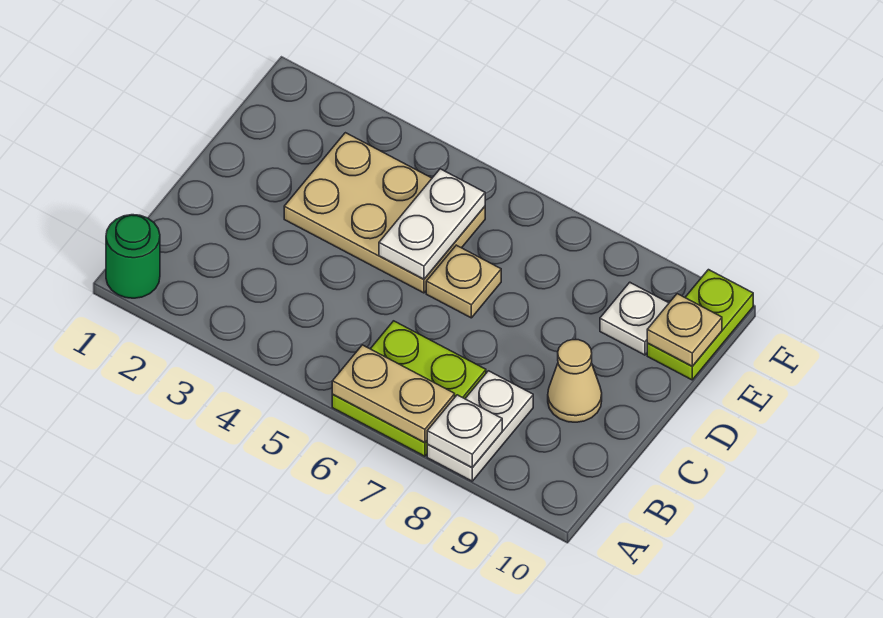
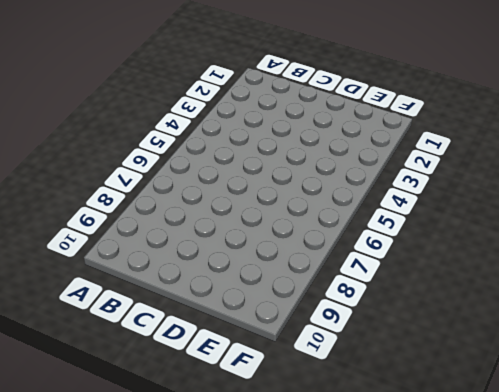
none -> green 1x1 round brick [106,215,160,298]
none -> lime 2x2 plate [332,321,486,456]
none -> white 1x2 plate [427,371,533,481]

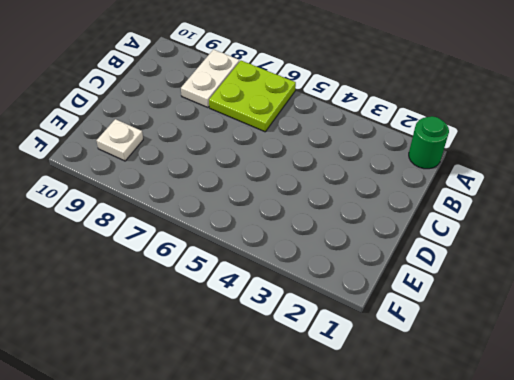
none -> tan 1x1 cone [548,340,602,422]
none -> tan 2x3 plate [284,133,485,293]
none -> tan 1x1 plate [426,245,501,318]

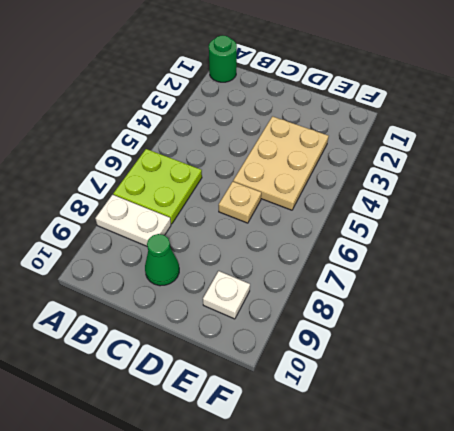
green 1x1 cone [145,234,179,286] -> tan 1x1 cone [548,340,602,422]
none -> lime 1x2 plate [647,270,753,380]
none -> tan 1x2 plate [332,345,455,443]
none -> white 1x1 plate [427,395,502,468]

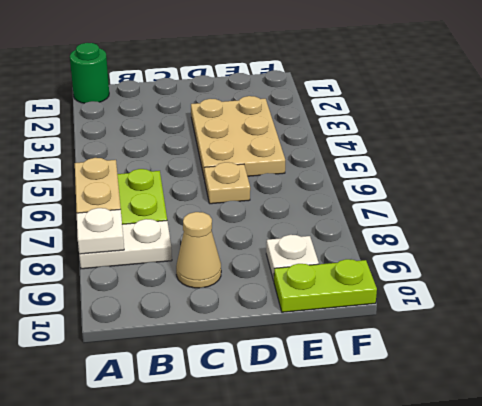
none -> white 1x2 plate [379,169,485,279]
none -> tan 1x1 plate [647,294,722,366]

